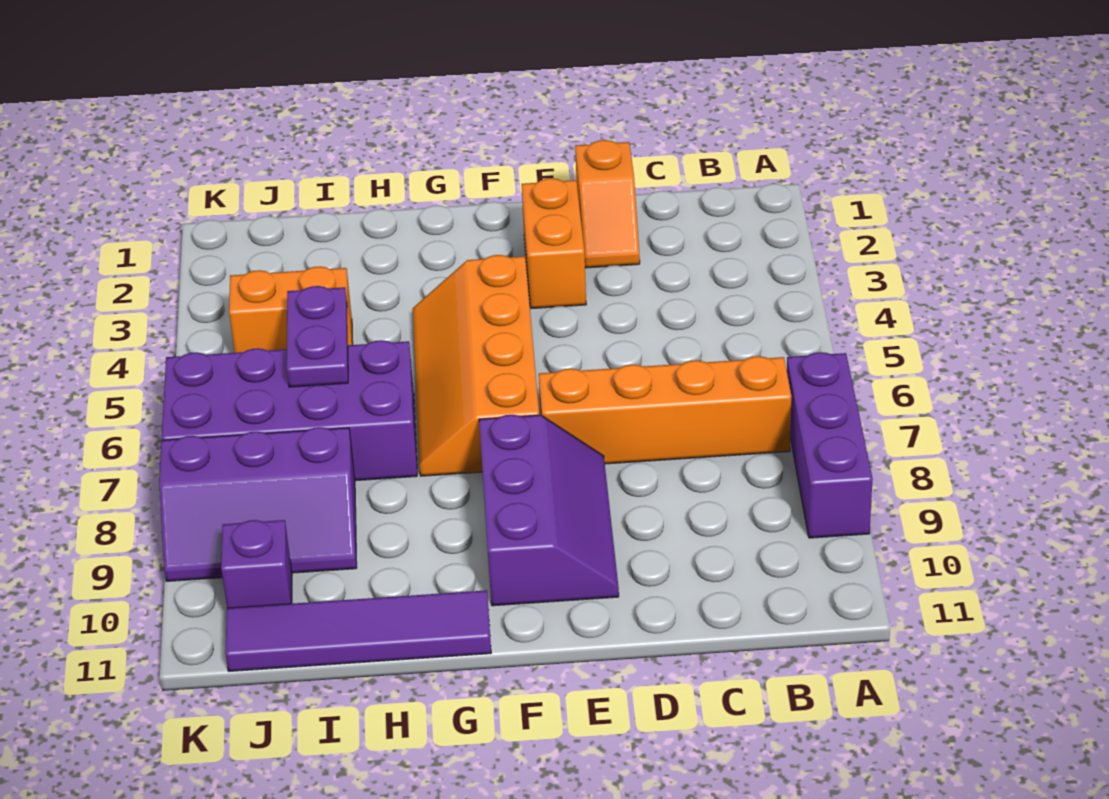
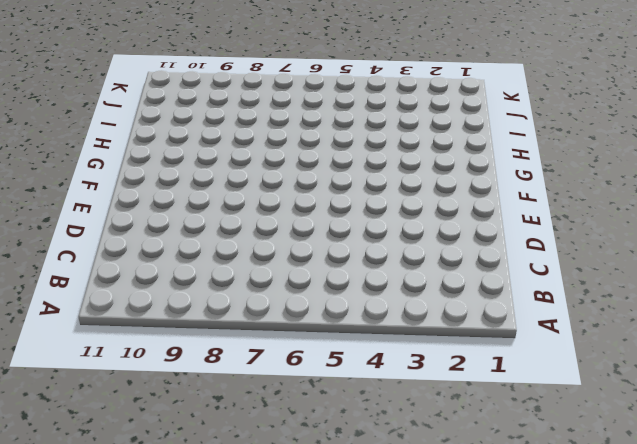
none -> purple 1x3 brick [787,352,873,538]
none -> orange 1x4 brick [539,356,791,464]
none -> orange 1x2 slope [575,140,640,268]

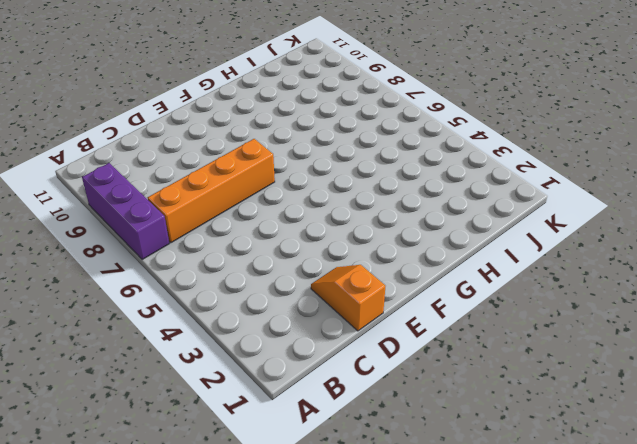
none -> orange 1x2 brick [522,178,586,309]
none -> purple 2x3 slope [479,415,619,606]
none -> orange 2x4 slope [413,255,539,476]

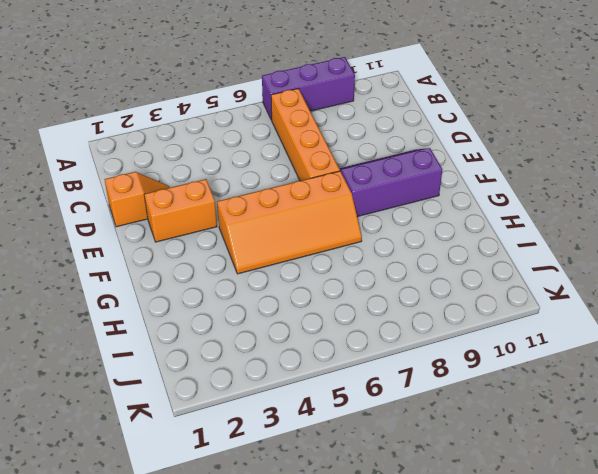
none -> purple 1x4 tile [225,590,491,671]
none -> purple 2x4 brick [162,340,417,481]
none -> orange 1x2 brick [229,267,353,353]

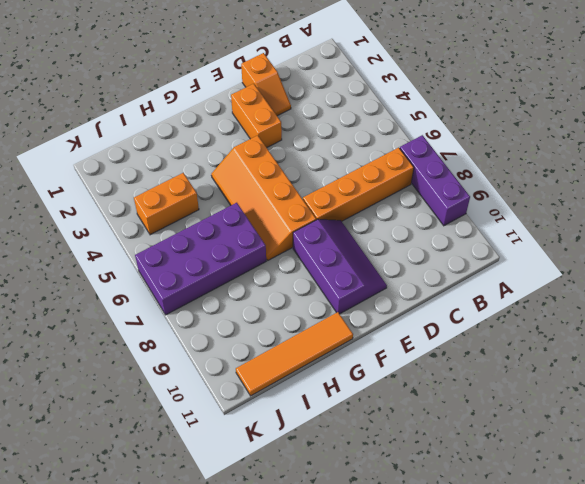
orange 1x4 tile [236,312,353,396] -> purple 1x4 tile [225,590,491,671]
none -> purple 2x3 slope [159,427,357,581]
none -> purple 1x1 brick [221,520,292,608]
none -> purple 1x2 plate [287,286,348,387]

